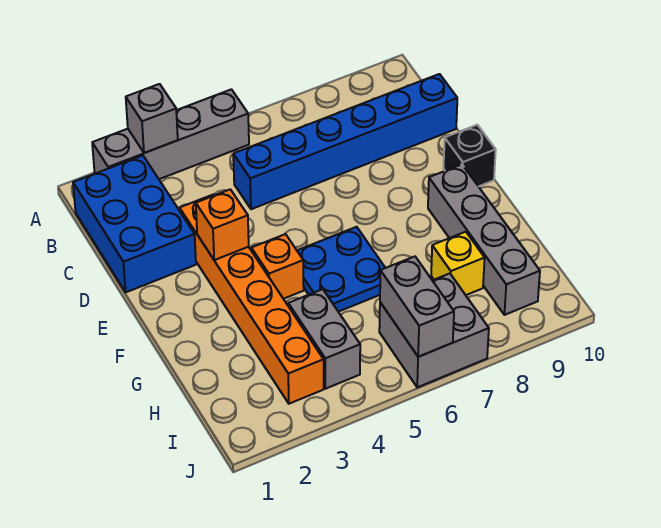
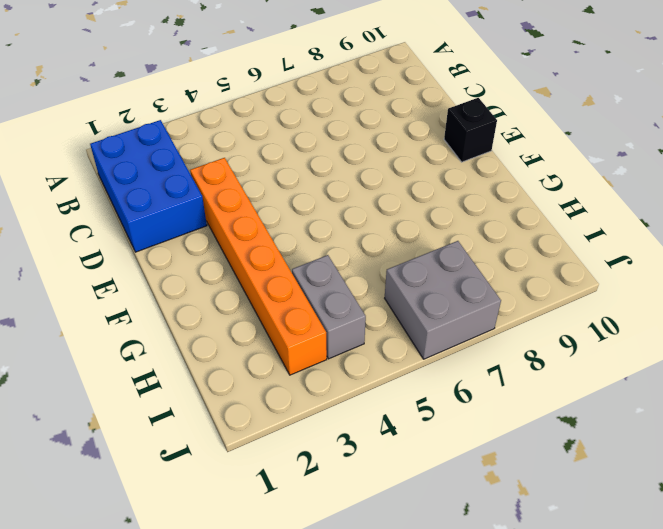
none -> grey 1x4 brick [92,89,249,179]
none -> blue 1x6 brick [233,74,457,209]
none -> orange 1x1 brick [251,234,304,299]

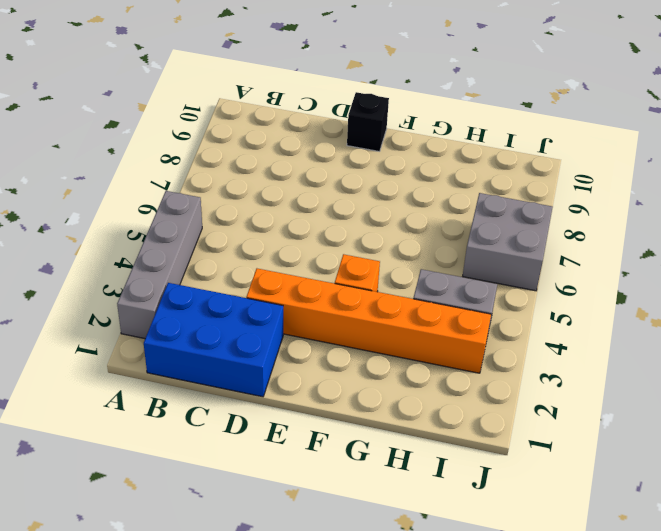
none -> blue 1x6 brick [233,74,457,209]
none -> blue 2x2 plate [297,227,385,312]
none -> grey 1x4 brick [428,164,540,315]

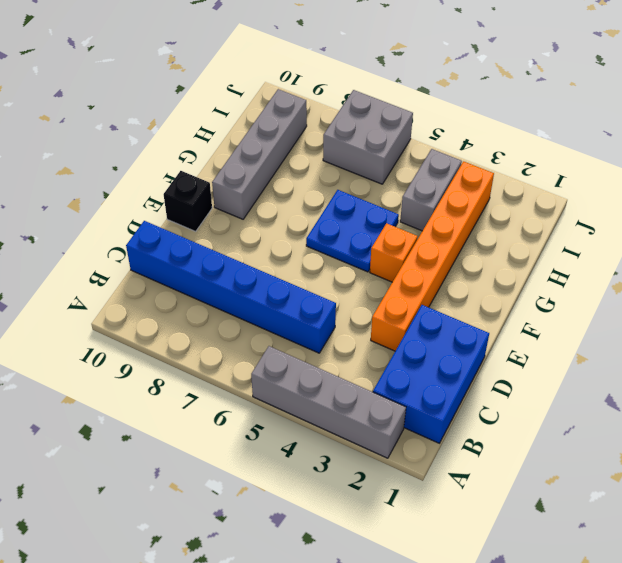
none -> yellow 1x1 brick [431,232,485,295]
none -> grey 1x1 brick [126,84,178,153]
none -> orange 1x1 brick [196,189,249,260]

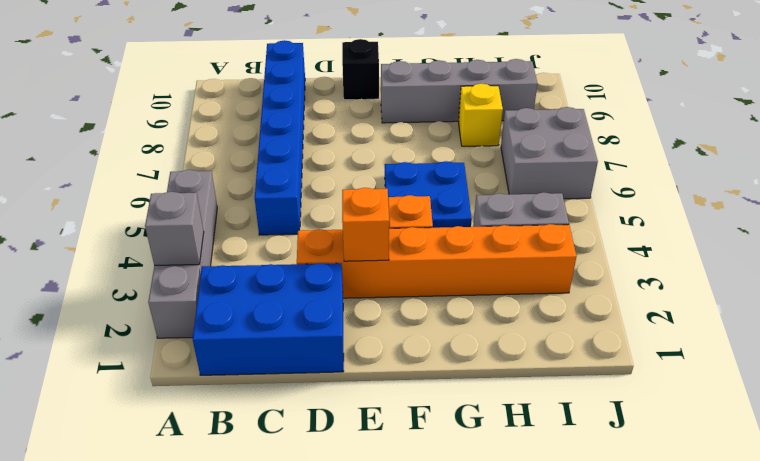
none -> grey 1x2 brick [380,256,454,357]

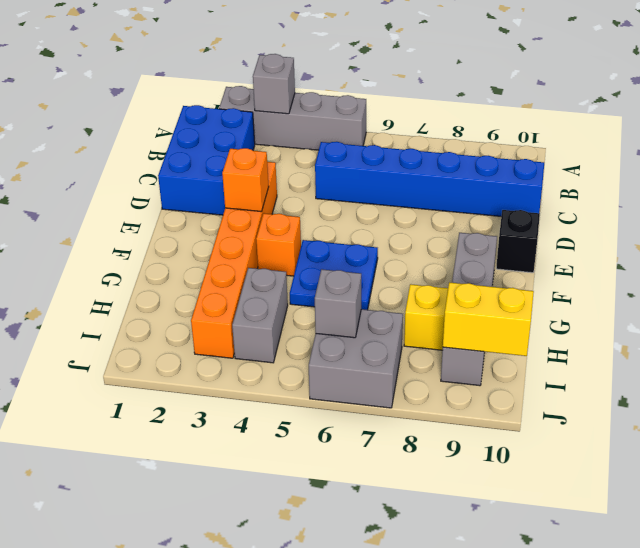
grey 1x1 brick [315,269,361,338] -> grey 1x2 brick [380,256,454,357]
yellow 1x2 brick [443,282,534,356] -> none

